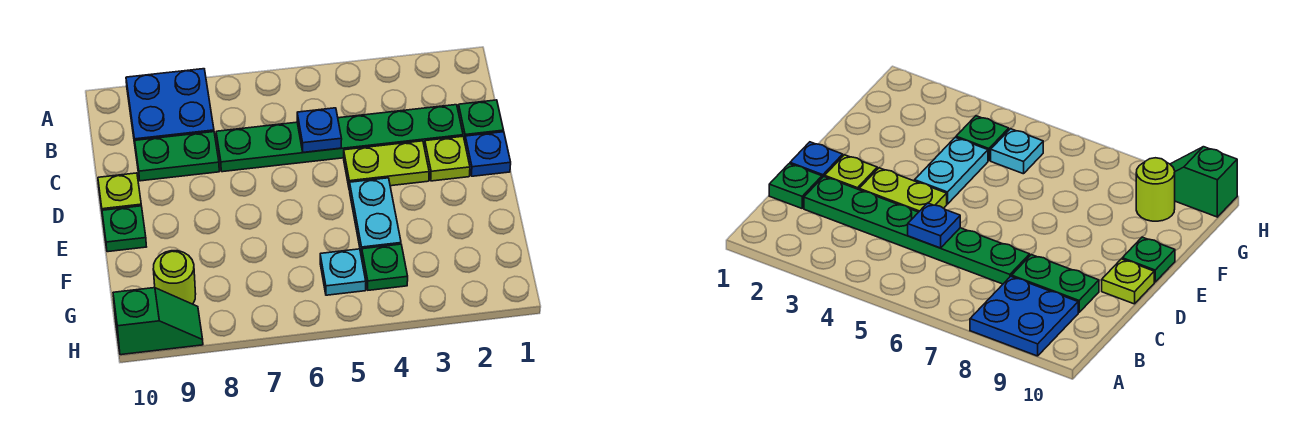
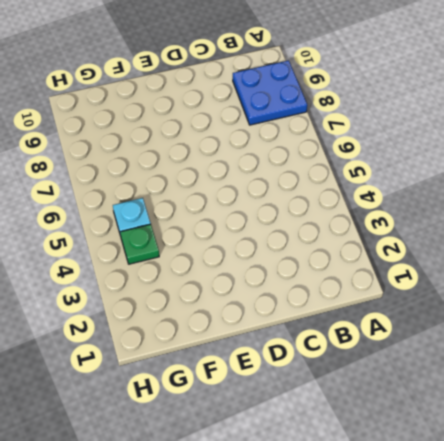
none -> green 1x1 plate [458,100,504,141]
none -> green 1x6 plate [216,105,463,172]
none -> green 1x2 plate [135,132,219,181]

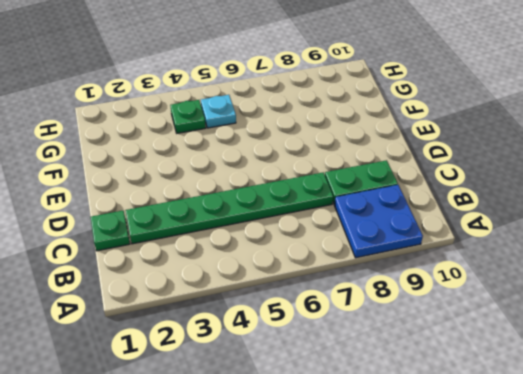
none -> blue 1x1 plate [465,132,511,176]
none -> lime 1x1 plate [425,136,470,181]
none -> lime 1x2 plate [344,141,429,190]

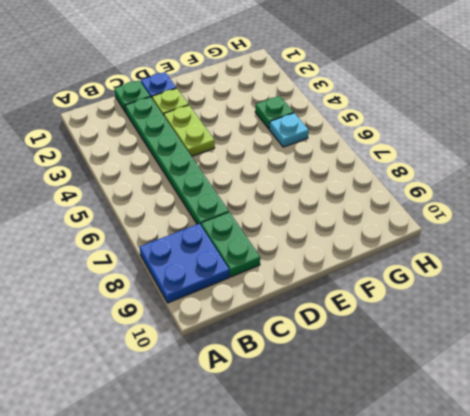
none -> lime 1x1 plate [98,173,141,210]
none -> cyan 1x2 plate [350,178,401,256]
none -> green 1x1 plate [102,206,146,252]

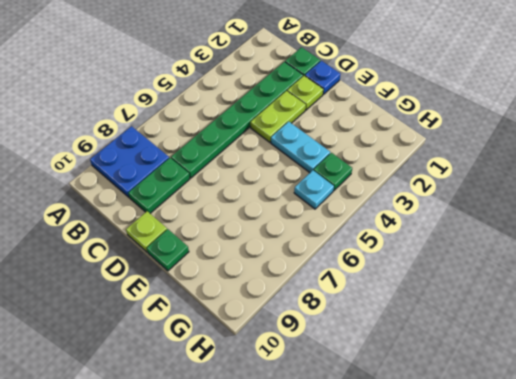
none -> lime 1x1 round brick [153,251,196,304]
none -> green 1x2 slope [113,288,203,355]
none -> blue 1x1 plate [297,108,342,152]

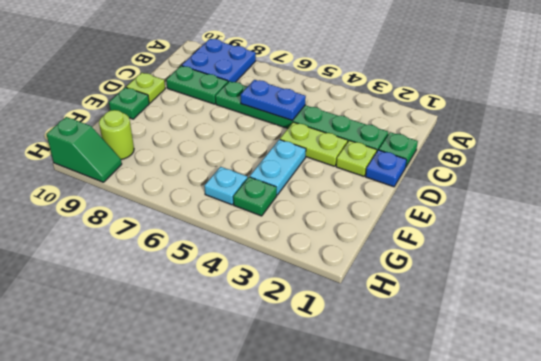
blue 1x2 plate [241,80,306,121] -> blue 1x1 plate [297,108,342,152]

